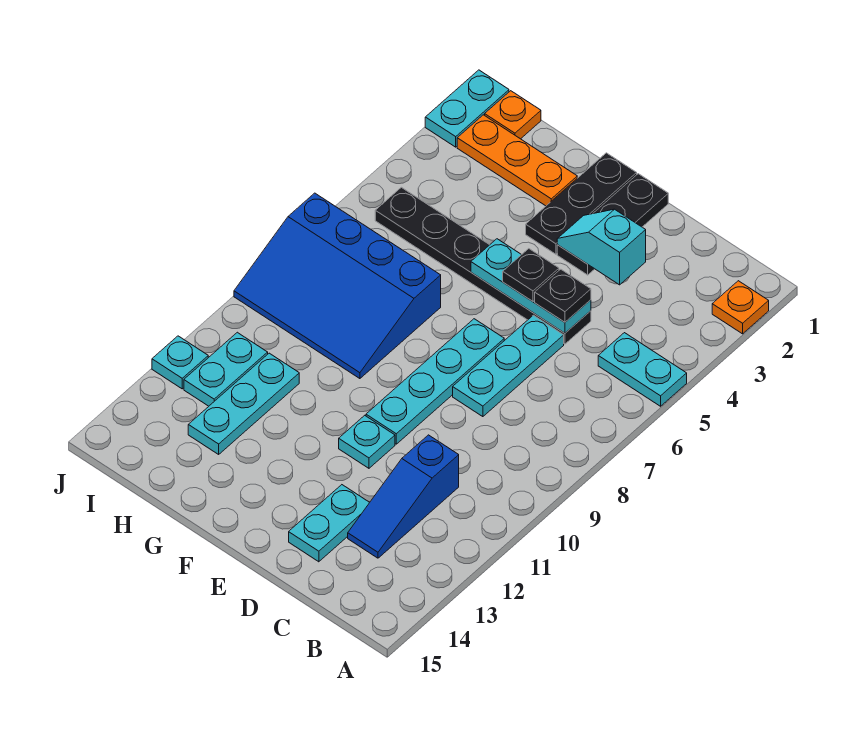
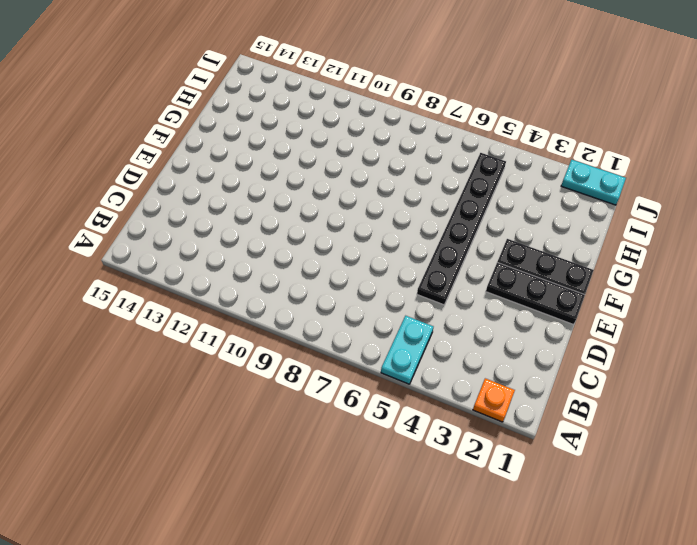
none -> blue 1x3 slope [348,435,459,558]
none -> cyan 1x3 plate [453,315,564,417]
none -> cyan 1x2 plate [289,485,370,562]

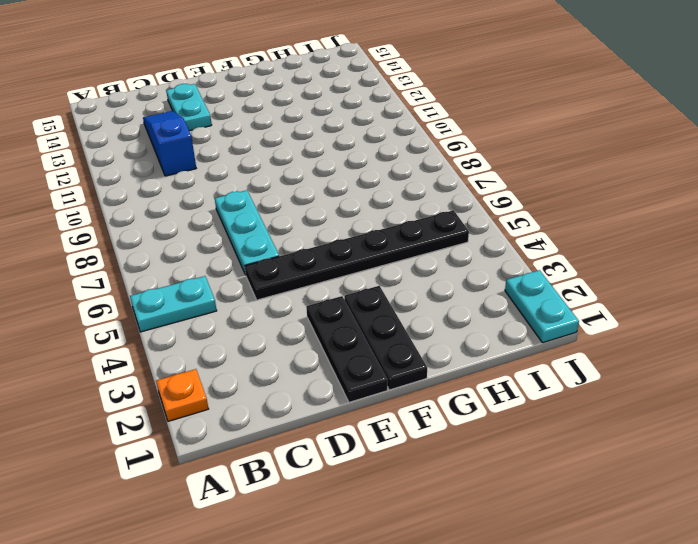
none -> cyan 1x4 plate [366,319,504,444]
none -> cyan 1x1 plate [339,415,395,468]
none -> orange 1x3 plate [457,115,577,206]

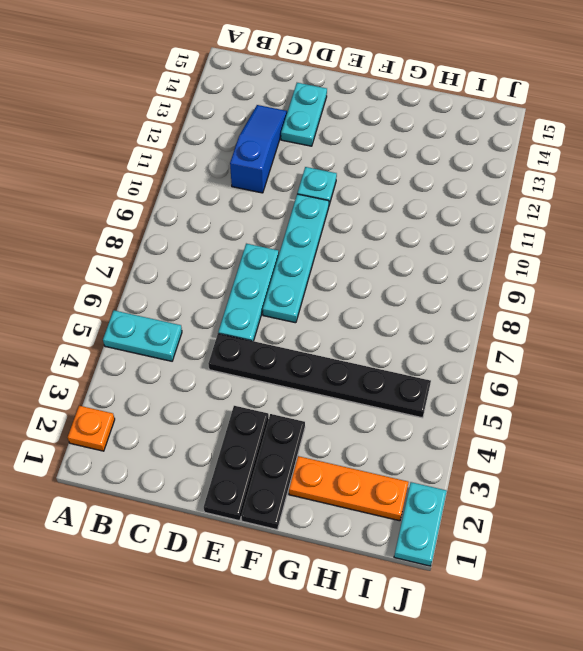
none -> blue 3x4 slope [234,193,441,379]
none -> cyan 1x3 plate [188,353,299,454]
none -> orange 1x1 plate [485,91,541,139]

